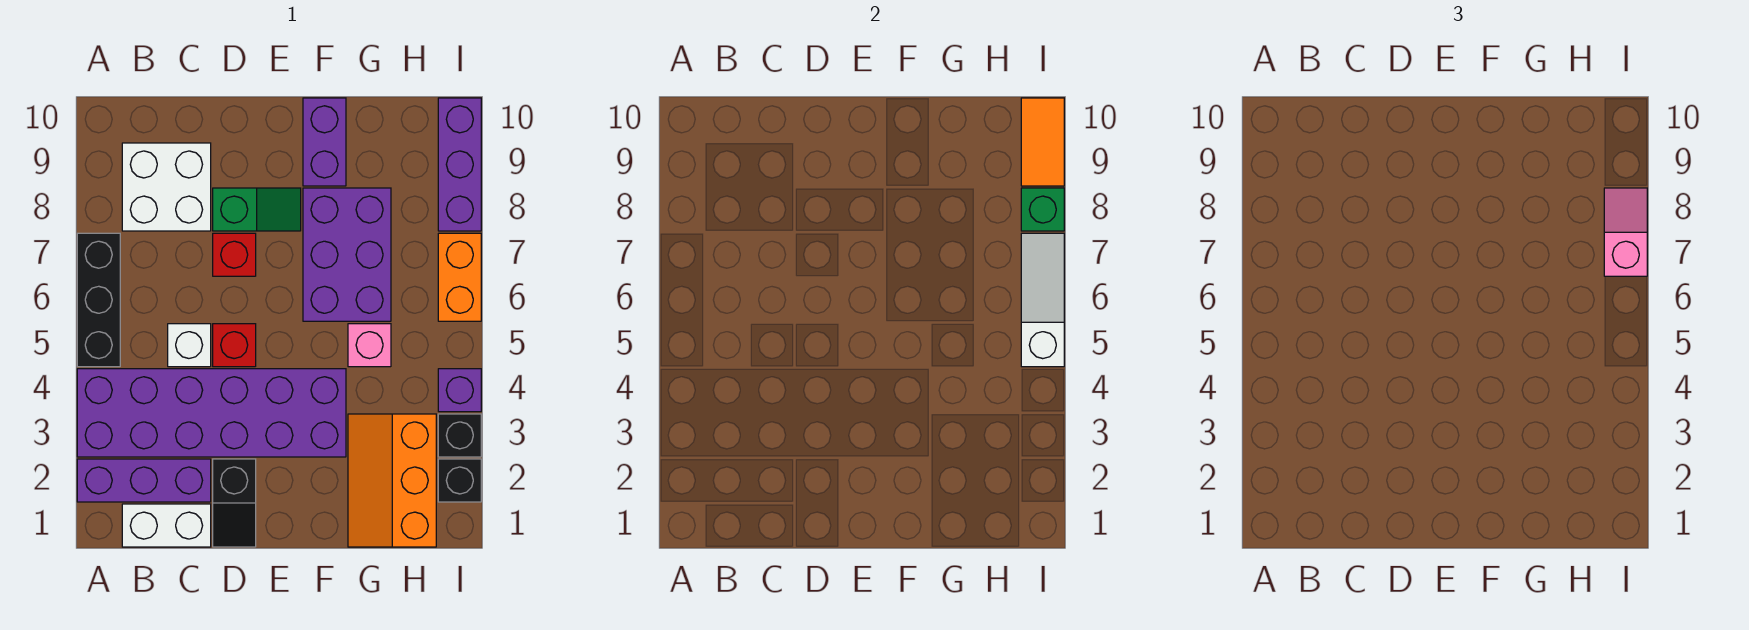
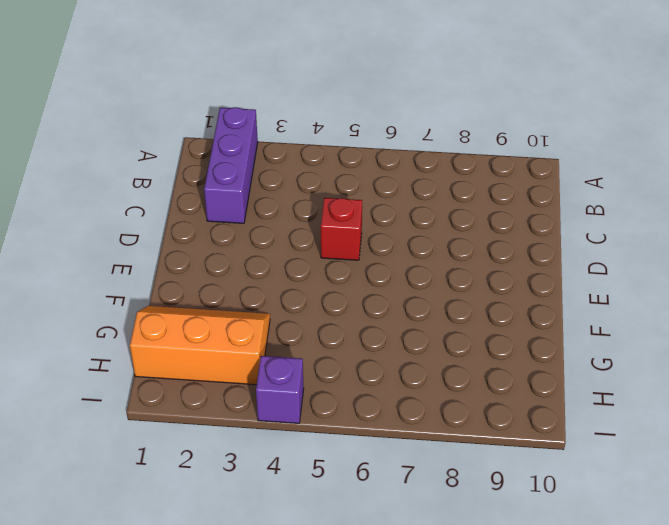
none -> purple 2x6 brick [77,369,346,457]
none -> black 1x3 brick [77,233,120,367]
none -> white 1x2 brick [122,504,211,547]

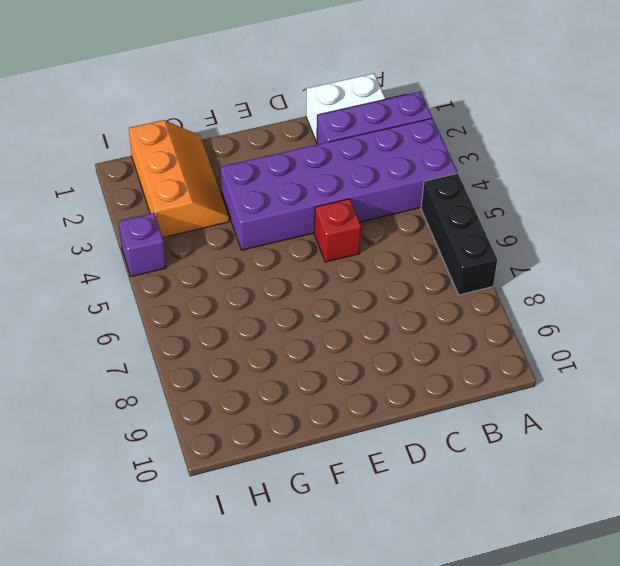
none -> white 2x2 brick [122,143,211,231]
none -> white 1x1 brick [168,324,211,367]
none -> black 1x2 slope [213,459,256,547]

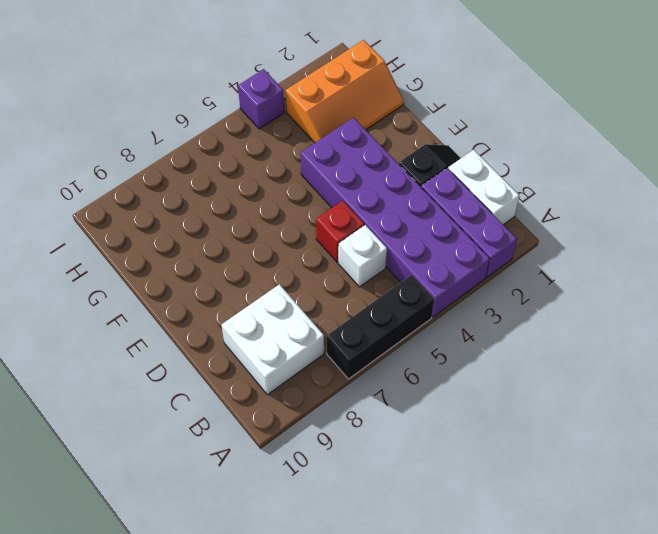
none -> red 1x1 brick [213,233,256,276]
none -> green 1x2 slope [213,188,301,231]
none -> purple 2x3 brick [303,188,391,321]

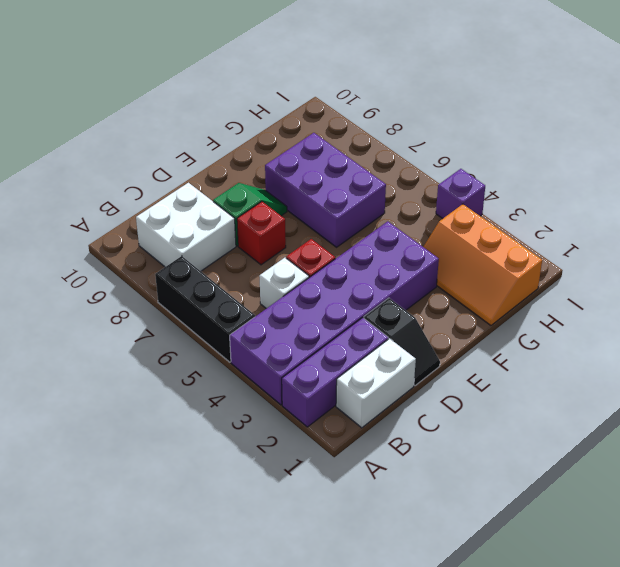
none -> purple 1x2 brick [303,98,346,186]
none -> pink 1x1 brick [348,324,391,367]
none -> black 1x1 brick [438,459,481,502]

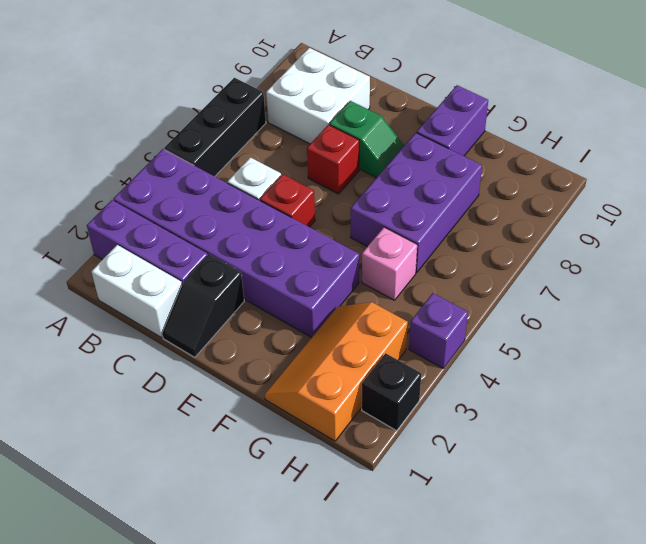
none -> black 1x1 brick [438,414,481,457]
none -> orange 1x2 brick [438,233,481,321]
none -> purple 1x3 brick [438,98,481,231]

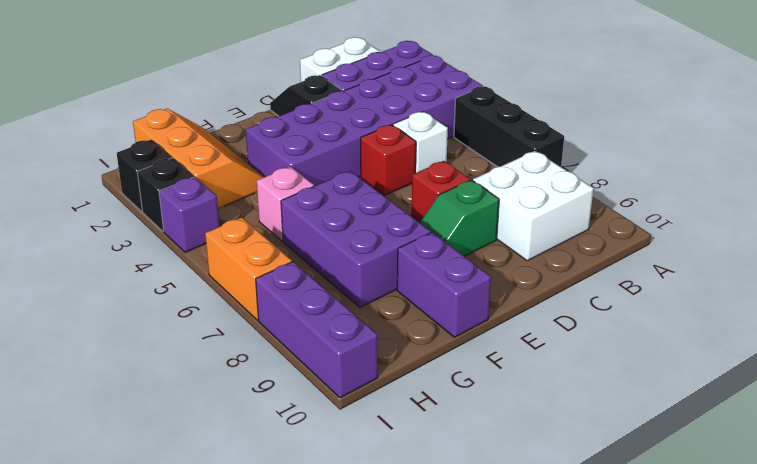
none -> white 1x3 slope [1021,233,1064,367]
none -> green 1x1 brick [1021,188,1064,231]
none -> orange 1x2 tile [1021,98,1064,186]

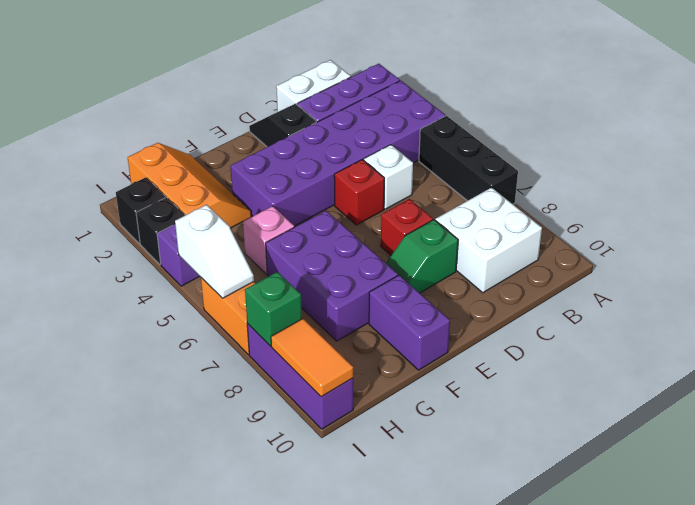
white 1x2 slope [175,205,254,298] -> white 1x3 slope [1021,233,1064,367]
none -> pink 1x2 slope [1604,188,1647,276]

